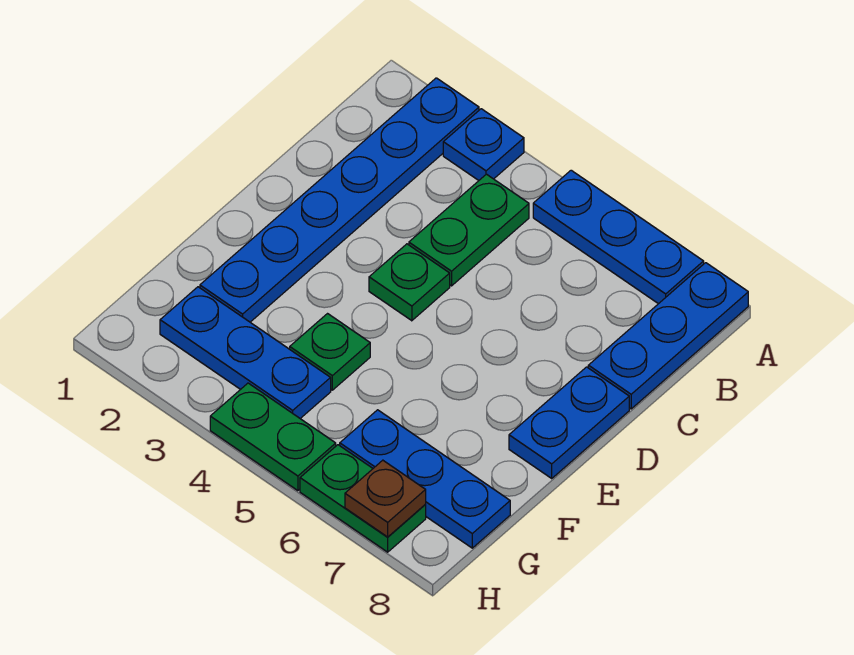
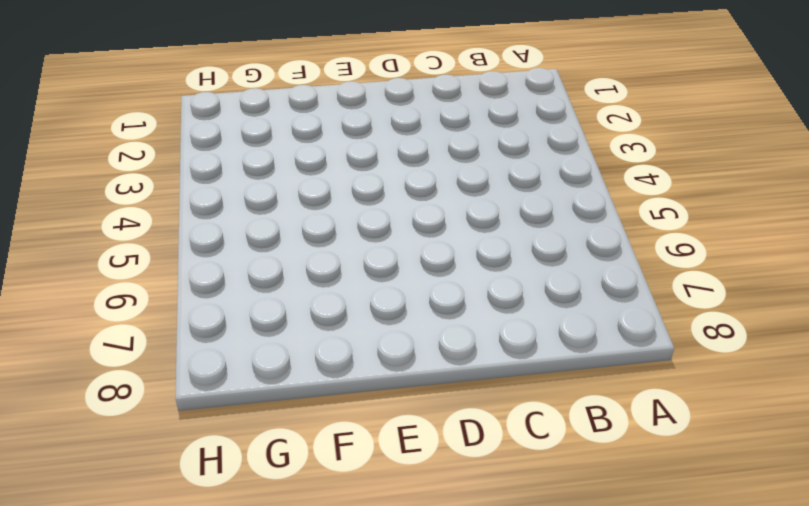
none -> blue 1x6 plate [200,78,479,322]
none -> blue 1x1 plate [443,109,524,180]
none -> blue 1x3 plate [533,170,704,304]

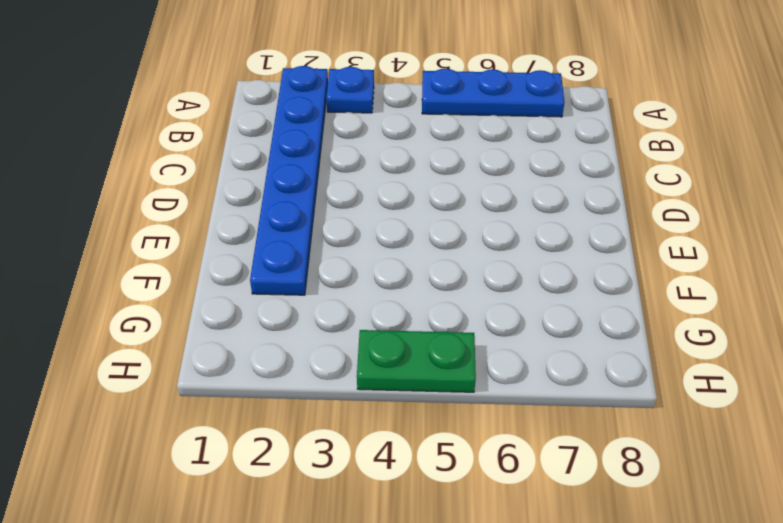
none -> blue 1x3 plate [588,263,748,409]
none -> green 1x2 plate [409,174,529,286]
none -> green 1x1 plate [369,244,450,321]

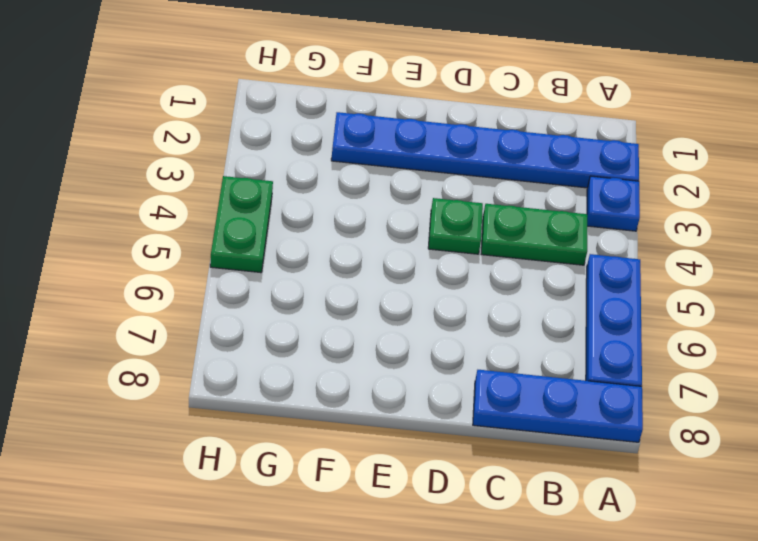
none -> blue 1x2 plate [509,367,629,478]
none -> green 1x1 plate [290,314,370,390]
none -> blue 1x3 plate [160,287,331,418]

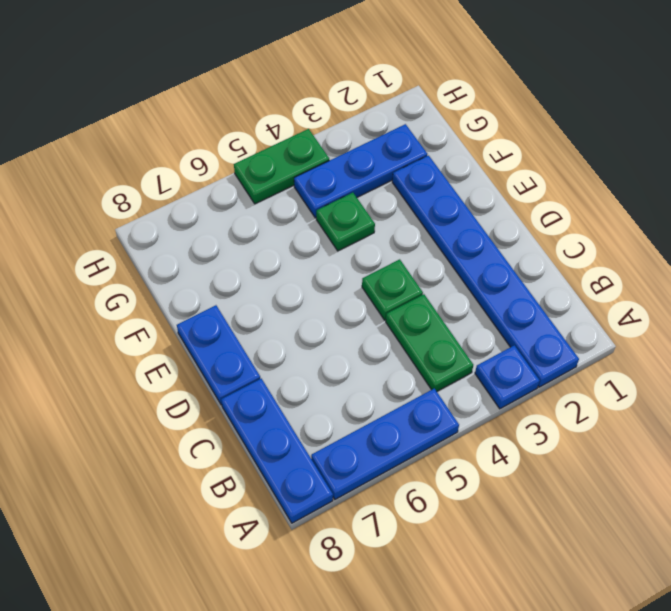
none -> blue 1x3 plate [340,410,510,548]
none -> green 1x2 plate [300,445,426,552]
none -> brown 1x1 plate [345,460,426,537]

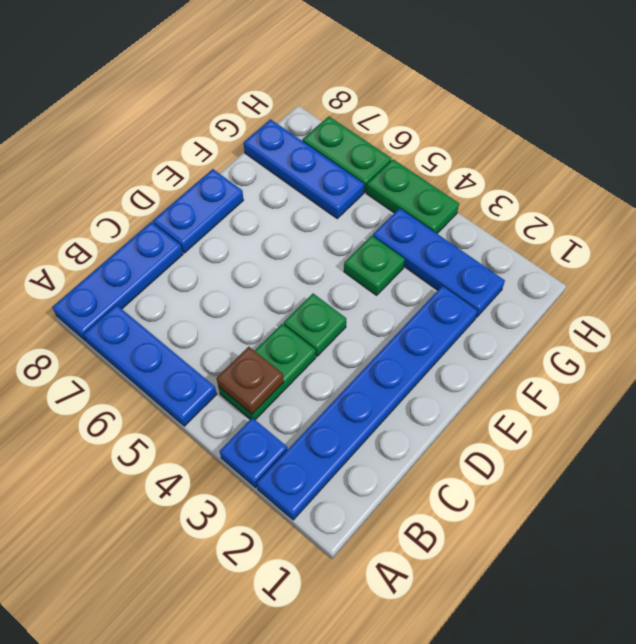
brown 1x1 plate [217,347,284,414] -> brown 1x1 plate moved to [345,460,426,537]

